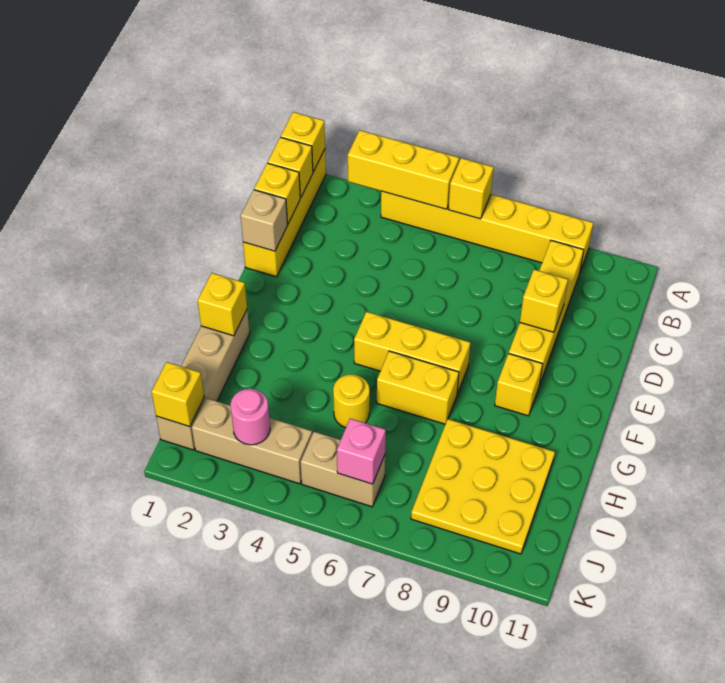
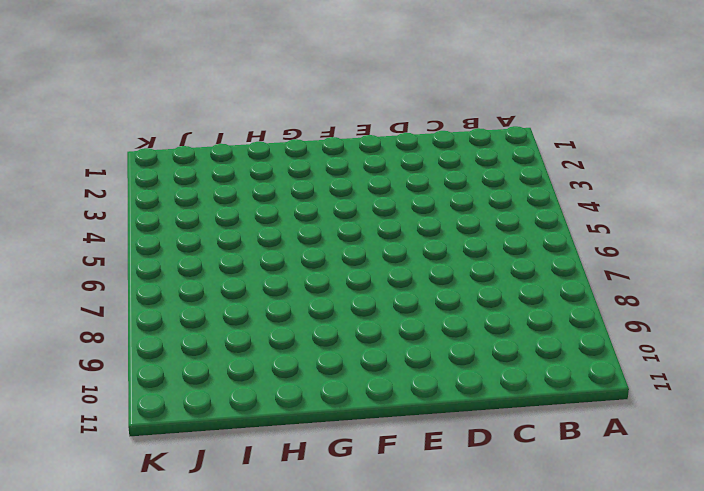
none -> yellow 1x4 brick [243,149,326,277]
none -> yellow 1x6 brick [381,191,593,271]
none -> yellow 1x4 brick [509,240,584,386]

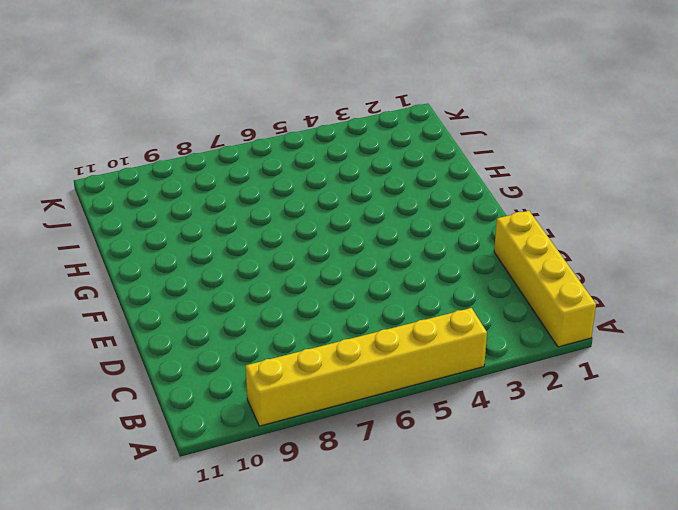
none -> yellow 1x4 brick [509,240,584,386]
none -> yellow 1x3 brick [354,312,470,394]
none -> yellow 1x1 brick [495,353,543,416]

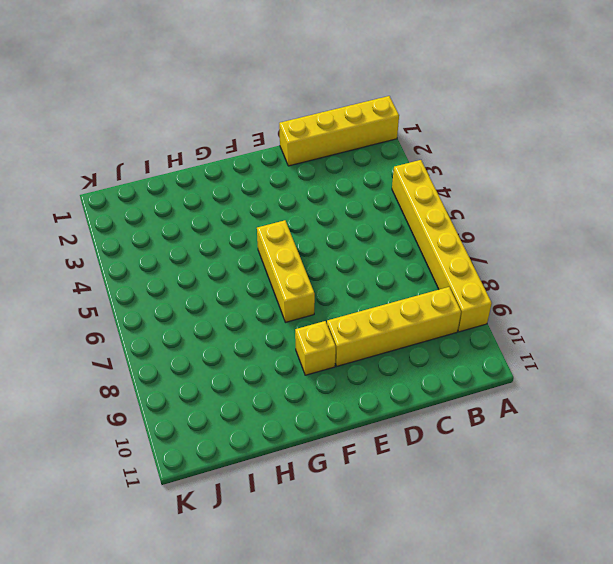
none -> tan 1x4 brick [156,310,250,450]
none -> yellow 1x2 brick [377,351,459,424]
none -> yellow 1x1 round brick [333,374,370,428]

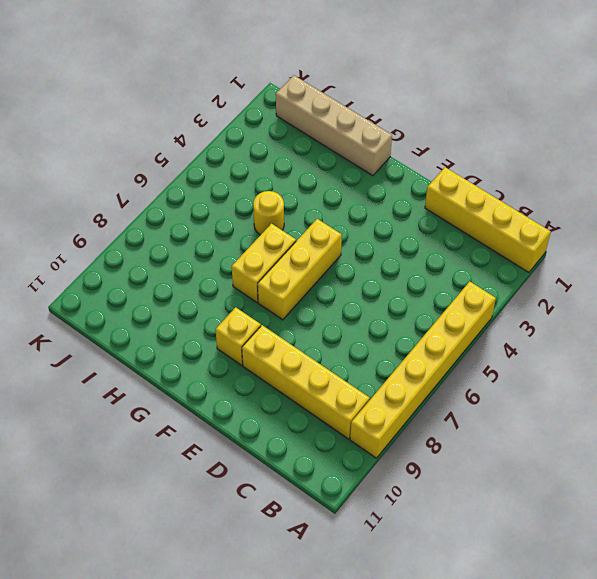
none -> yellow 3x3 plate [411,419,555,554]
none -> tan 1x3 brick [192,398,312,484]
none -> tan 1x2 brick [301,432,385,507]

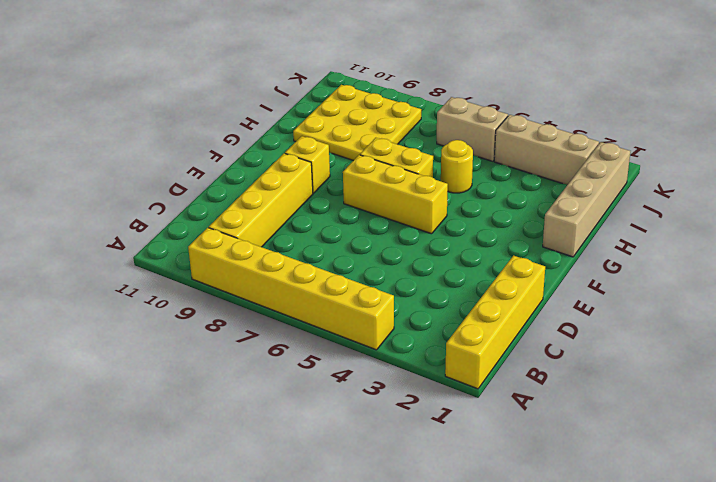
none -> yellow 1x1 brick [281,112,325,172]
none -> yellow 1x3 brick [348,130,459,209]
none -> yellow 1x1 brick [448,158,494,219]

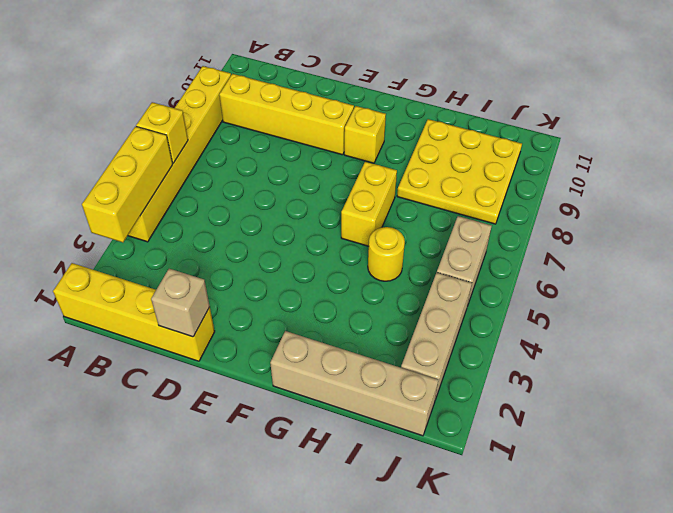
none -> yellow 1x3 brick [354,312,470,394]
none -> yellow 1x1 brick [281,112,325,172]
none -> yellow 1x1 brick [268,137,313,198]

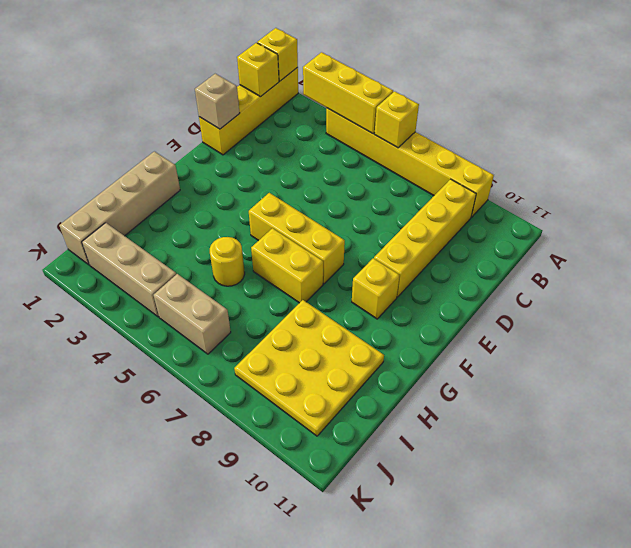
none -> yellow 1x1 brick [254,163,300,224]
none -> yellow 1x1 brick [520,270,568,332]
none -> yellow 1x1 brick [198,273,247,336]

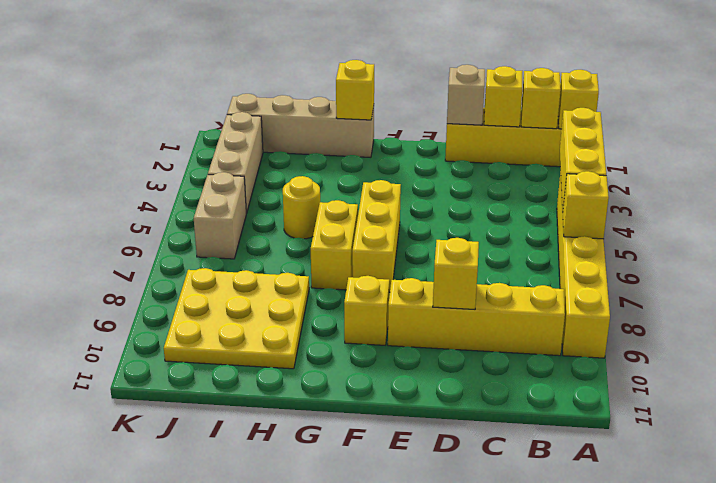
none -> yellow 1x1 brick [151,362,204,427]
none -> pink 1x1 round brick [230,389,270,445]
none -> pink 1x1 brick [337,419,386,484]

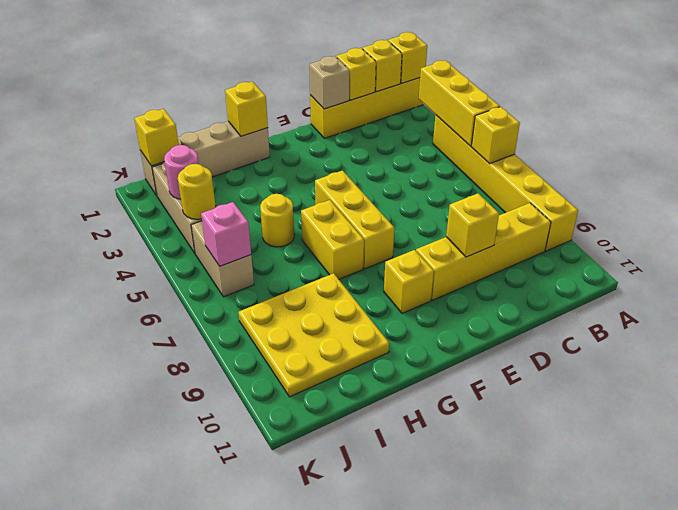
yellow 1x1 round brick [178,164,216,219] -> none

